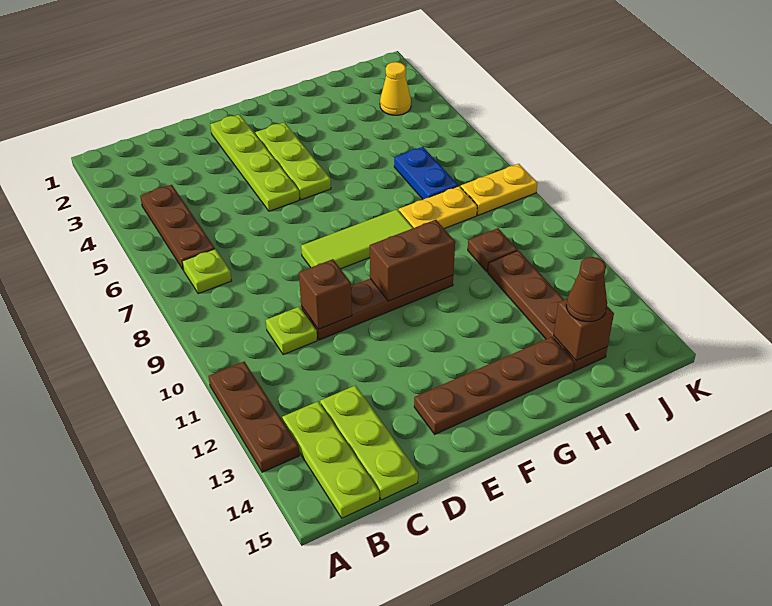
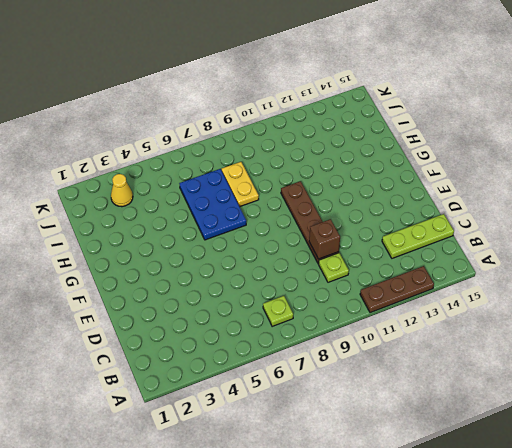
blue 2x3 plate [179,169,246,240] -> blue 1x2 plate [394,147,458,199]
none -> brown 1x3 plate [140,185,215,270]
none -> lime 1x3 plate [282,401,379,518]
none -> lime 1x4 plate [210,115,299,211]

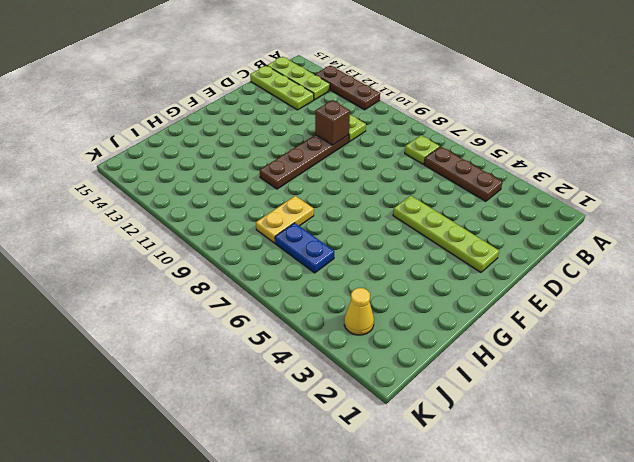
none -> lime 1x3 tile [301,210,413,269]
none -> brown 1x4 plate [414,337,574,434]
none -> lime 1x3 plate [255,122,331,200]

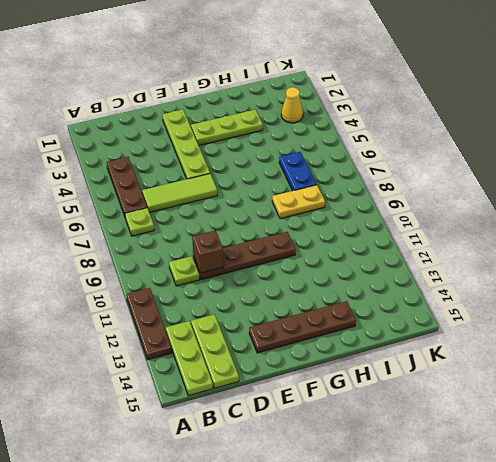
lime 1x3 tile [142,174,217,213] -> lime 1x3 tile moved to [301,210,413,269]
lime 1x3 plate [191,109,263,145] -> lime 1x3 plate turned to [255,122,331,200]
none -> brown 1x1 plate [468,228,518,272]
none -> brown 1x4 plate [488,250,607,371]
none -> yellow 1x2 plate [461,164,537,215]

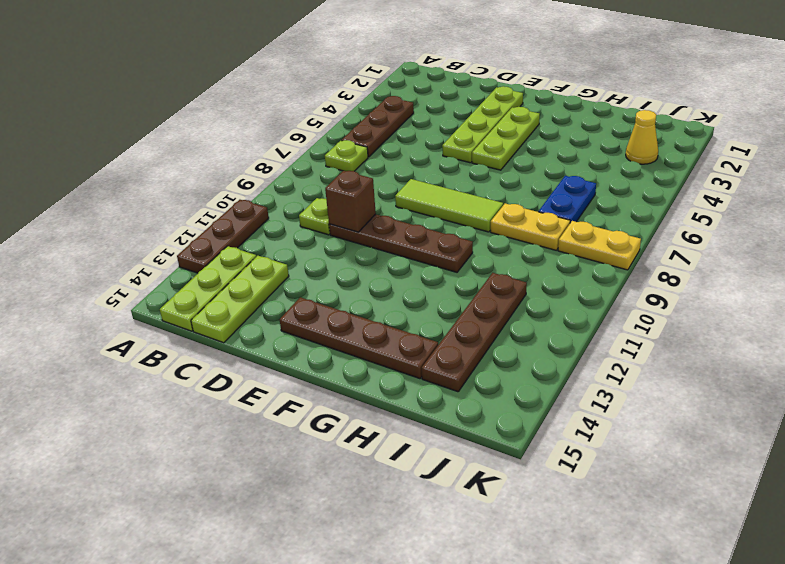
none -> brown 1x1 plate [468,228,518,272]
none -> brown 1x2 brick [370,220,455,301]
none -> brown 1x1 brick [554,299,614,361]

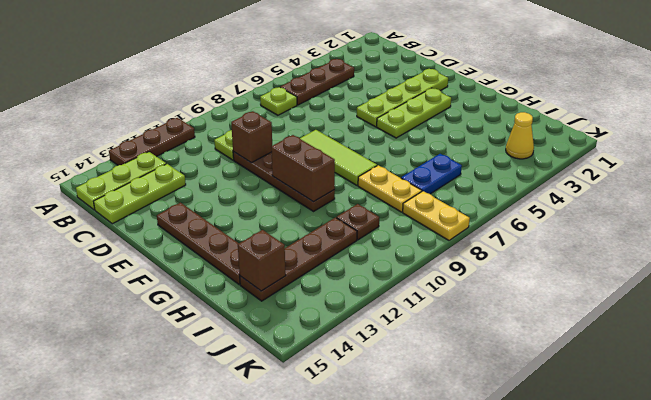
none -> brown 1x1 cone [566,257,607,322]

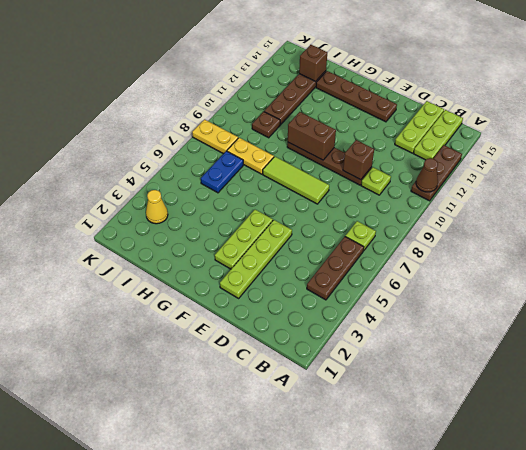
brown 1x1 cone [416,158,438,192] -> brown 1x1 cone moved to [566,257,607,322]

